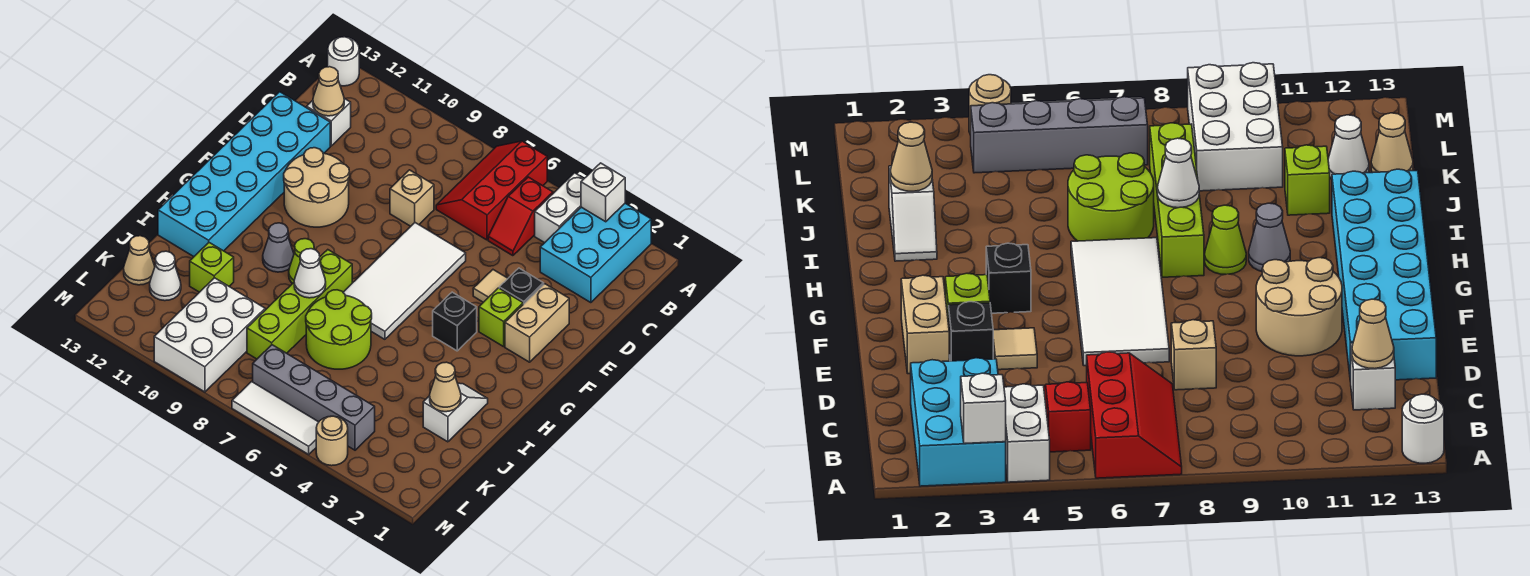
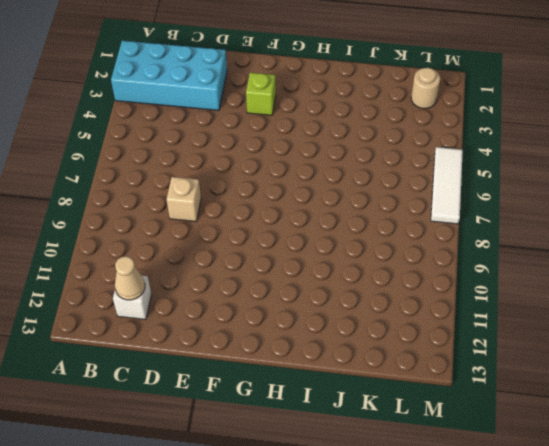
cyan 2x4 brick [111,41,227,110] -> cyan 2x3 brick [540,203,651,303]
tan 1x1 round brick [411,68,440,109] -> tan 1x1 round brick moved to [316,416,348,466]
none -> white 1x2 brick [535,173,584,243]
none -> red 2x3 slope [436,141,547,240]
none -> white 1x1 round brick [328,37,359,86]
none -> red 1x2 slope [488,177,553,256]

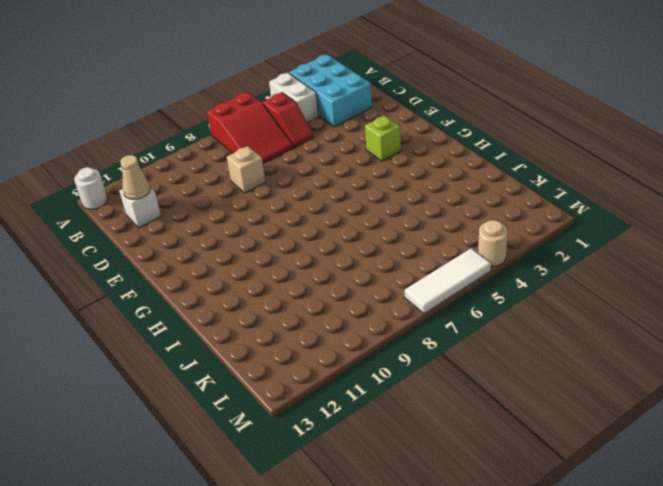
red 2x3 slope [207,92,293,164] -> red 2x3 slope turned to [436,141,547,240]
none -> cyan 2x6 brick [158,92,330,257]
none -> tan 1x2 brick [505,284,569,362]
none -> black 1x1 brick [499,268,544,304]
none -> tan 1x1 tile [473,270,508,302]

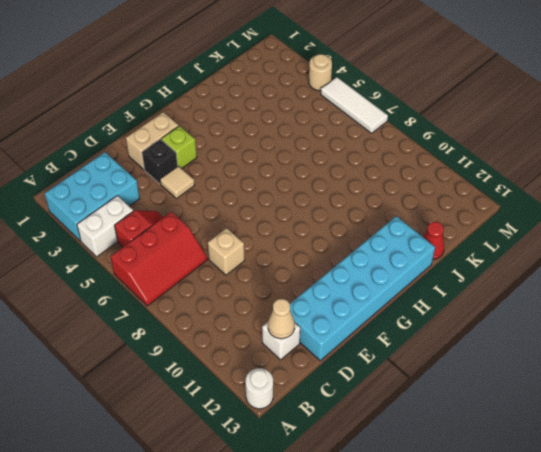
red 1x1 cone [423,222,444,259] -> none
none -> white 2x4 tile [343,223,466,339]
none -> tan 2x2 round brick [284,148,350,227]
none -> black 1x1 brick [433,292,477,351]
none -> lime 1x4 brick [247,250,352,359]

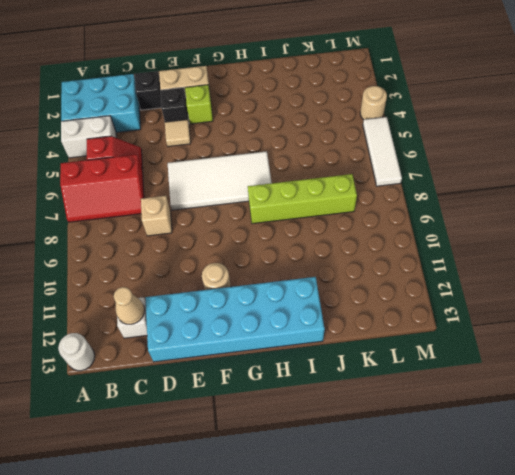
black 1x1 brick [135,71,162,110] -> black 1x1 brick moved to [433,292,477,351]
tan 1x1 round brick [202,263,231,290] -> tan 2x2 round brick [284,148,350,227]
none -> lime 1x1 cone [289,239,314,284]
none -> grey 1x1 cone [263,223,294,272]
none -> white 1x2 slope [423,383,488,442]
none -> lime 2x2 round brick [306,290,372,369]

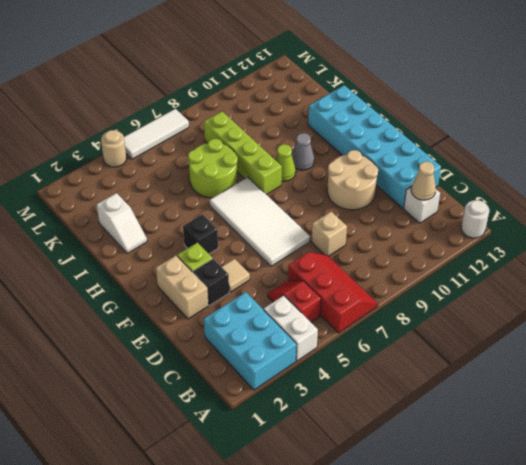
none -> lime 1x1 brick [190,243,234,292]
none -> white 2x3 brick [154,278,265,392]
none -> white 1x1 cone [150,251,181,301]
none -> tan 1x1 cone [124,236,155,285]

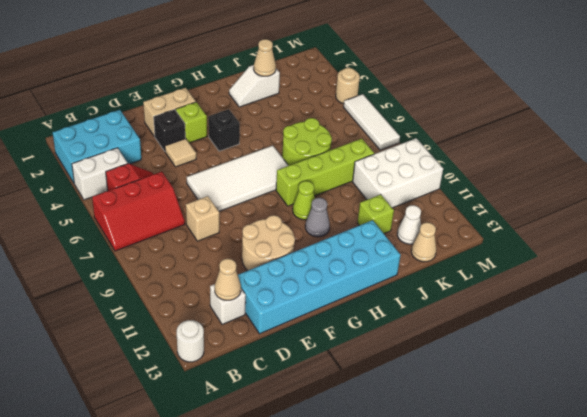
none -> grey 1x4 brick [253,345,375,450]
none -> white 1x1 brick [581,163,625,222]
none -> white 1x1 cone [294,249,326,298]

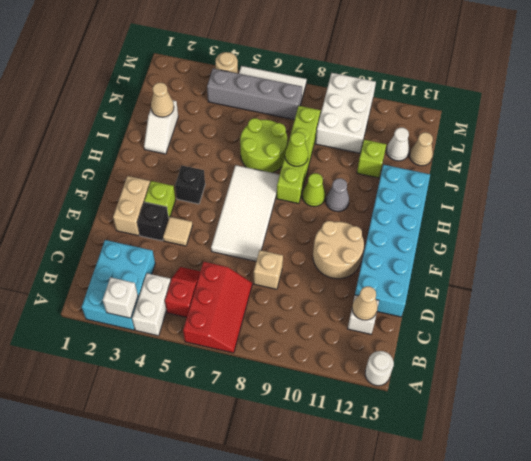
lime 1x1 cone [285,132,308,166] -> white 1x1 cone [294,249,326,298]

